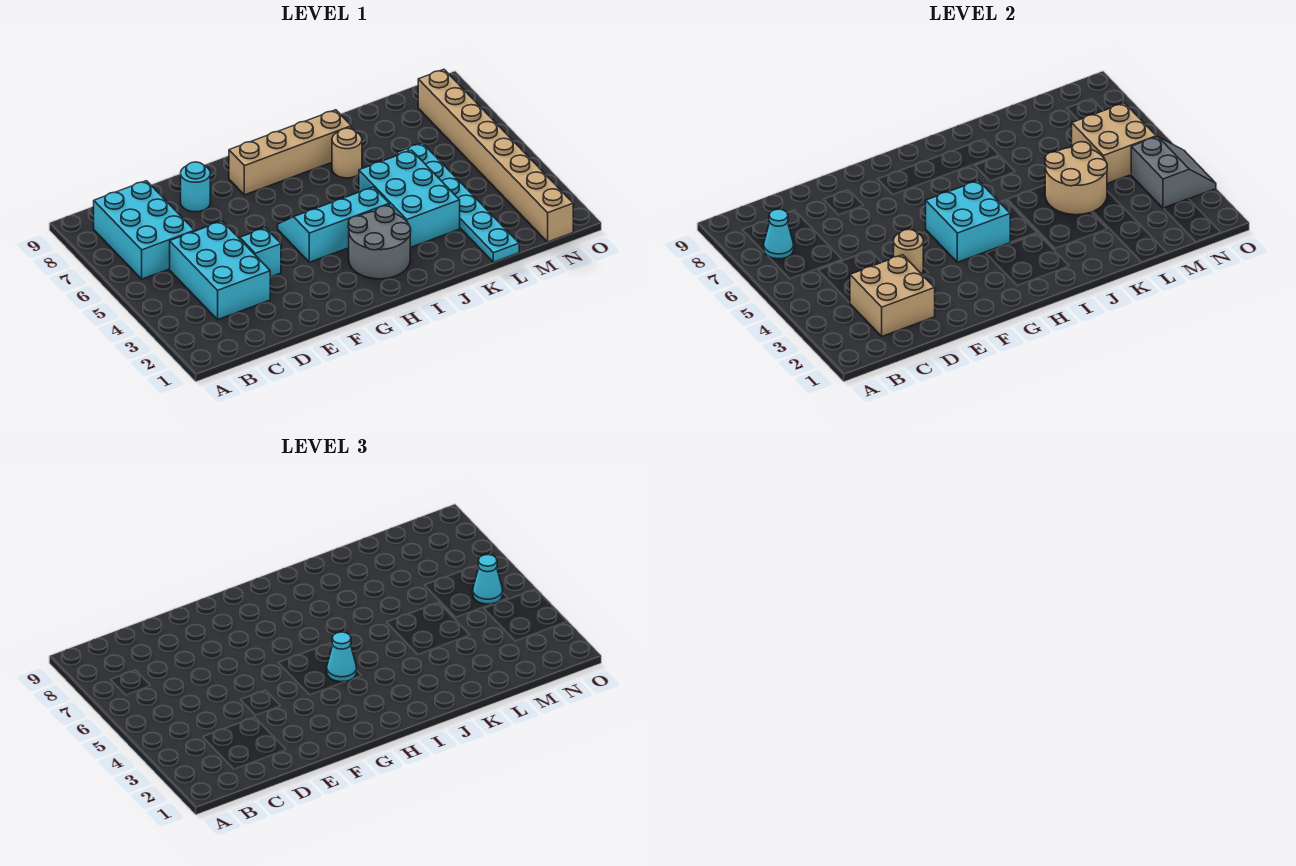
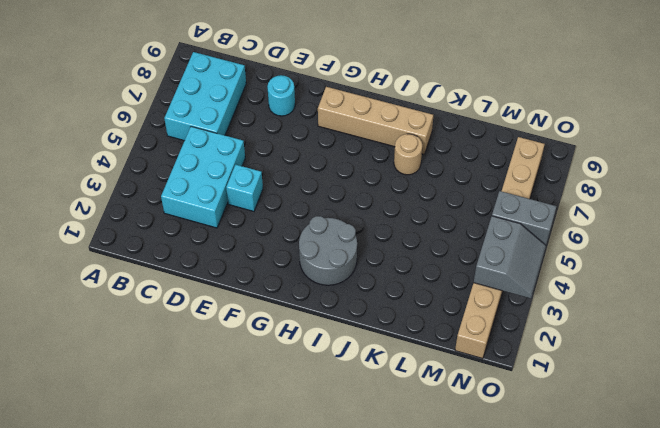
grey 1x2 brick [492,191,557,245] -> tan 2x2 brick [1072,103,1156,183]
none -> cyan 2x3 slope [278,187,389,262]
none -> cyan 2x3 brick [359,150,460,248]
none -> cyan 1x6 plate [397,143,519,262]

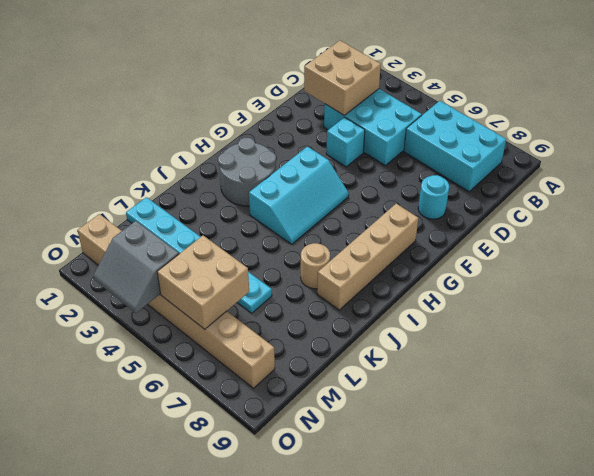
none -> cyan 2x3 brick [359,150,460,248]
none -> cyan 1x1 cone [764,209,794,259]
none -> tan 1x1 round brick [894,229,923,274]

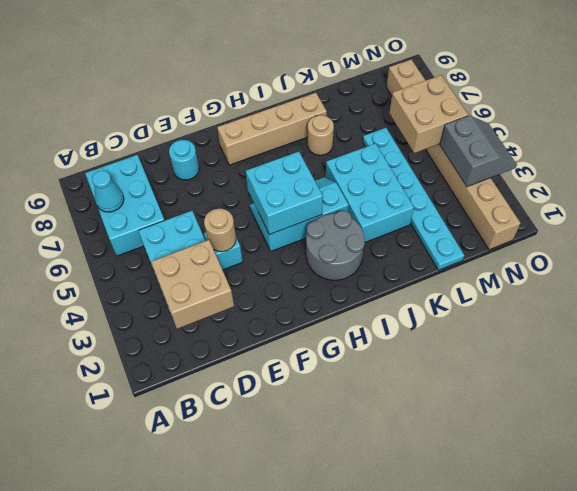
none -> tan 2x2 round brick [1045,142,1107,215]
none -> cyan 1x1 cone [327,632,357,682]
none -> cyan 1x1 cone [473,555,503,604]

